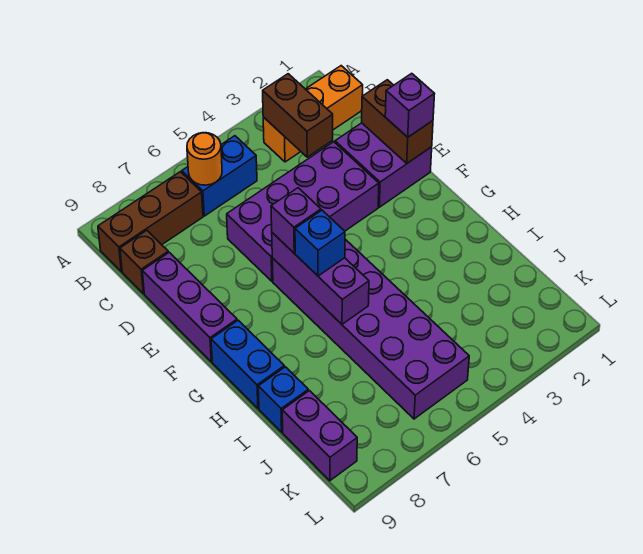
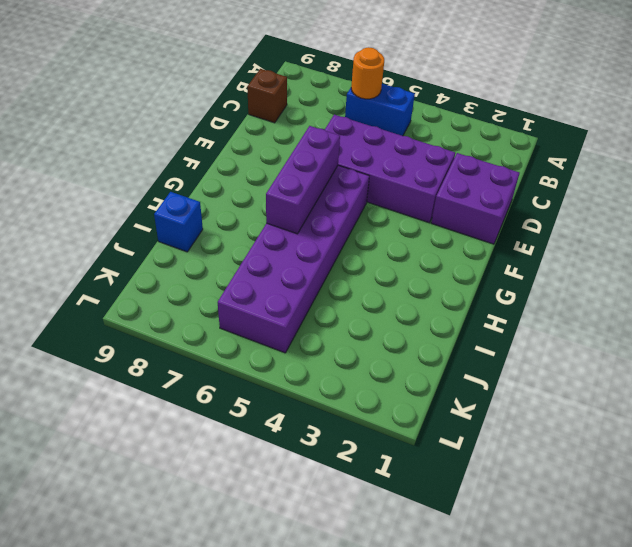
none -> orange 1x3 brick [263,66,363,162]
none -> brown 1x3 brick [98,172,203,272]
none -> purple 1x3 brick [142,252,237,362]

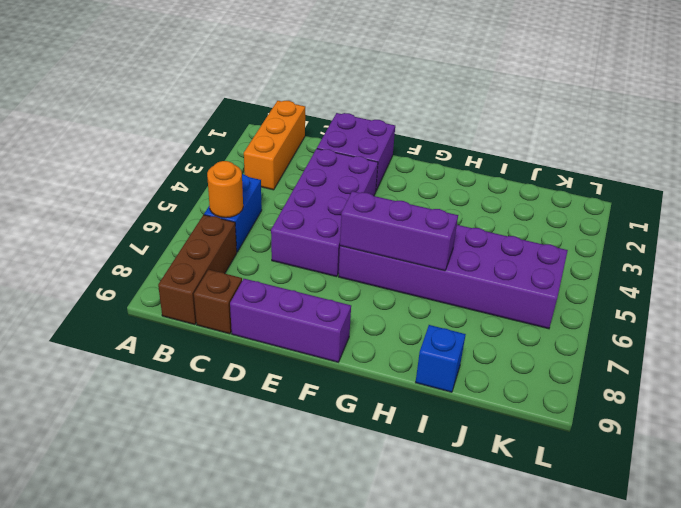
none -> blue 1x2 brick [211,320,284,408]
none -> purple 1x2 brick [282,391,357,481]
none -> brown 1x2 brick [263,74,333,157]

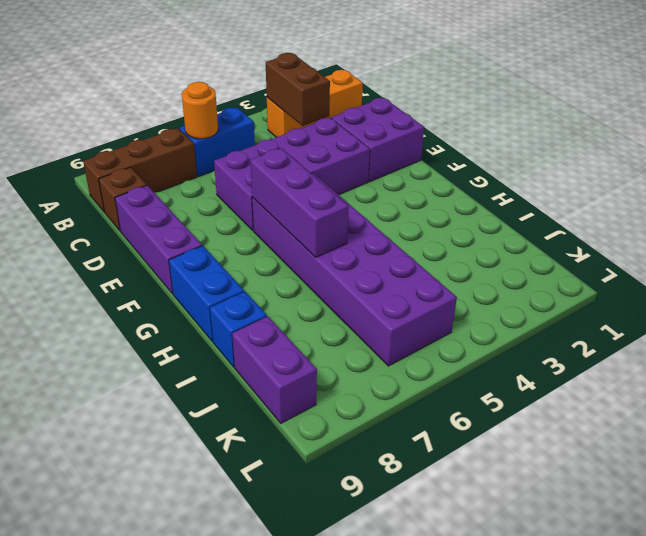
none -> brown 1x2 brick [362,80,433,163]
none -> purple 1x1 brick [385,73,434,137]
none -> purple 1x1 brick [271,188,321,253]

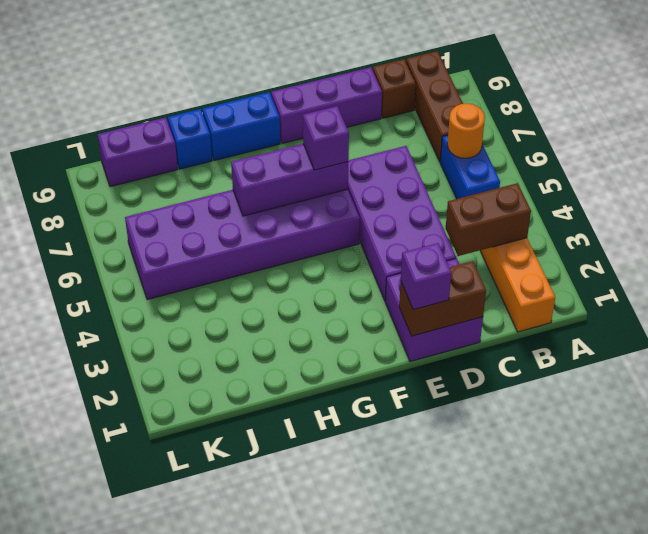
none -> blue 1x1 brick [295,210,345,276]

